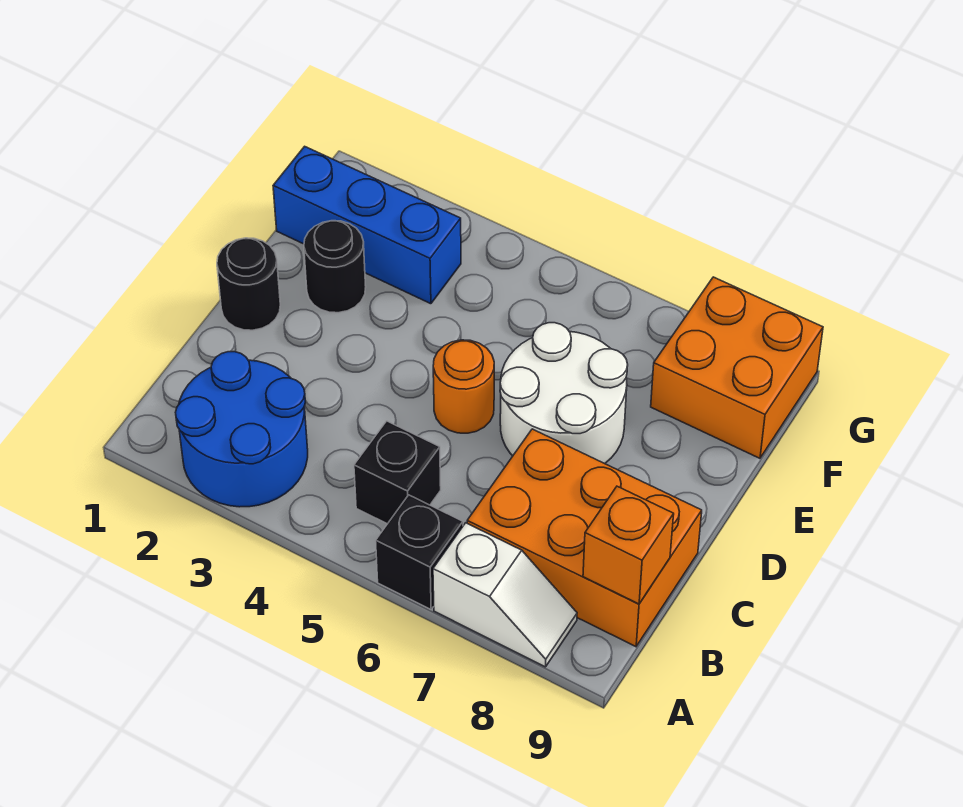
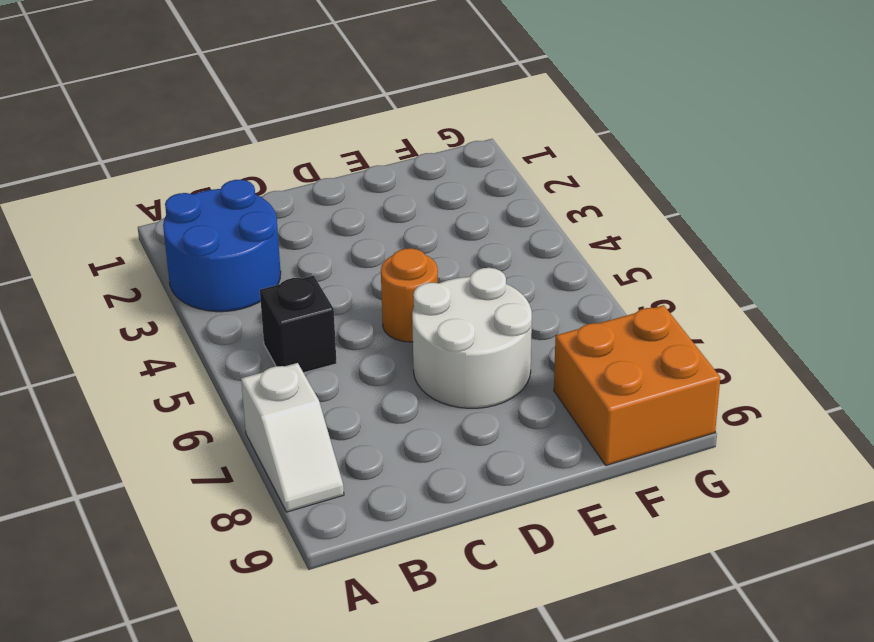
none -> black 1x1 brick [376,495,463,609]
none -> orange 2x3 brick [467,429,702,647]
none -> black 1x1 round brick [217,238,280,330]

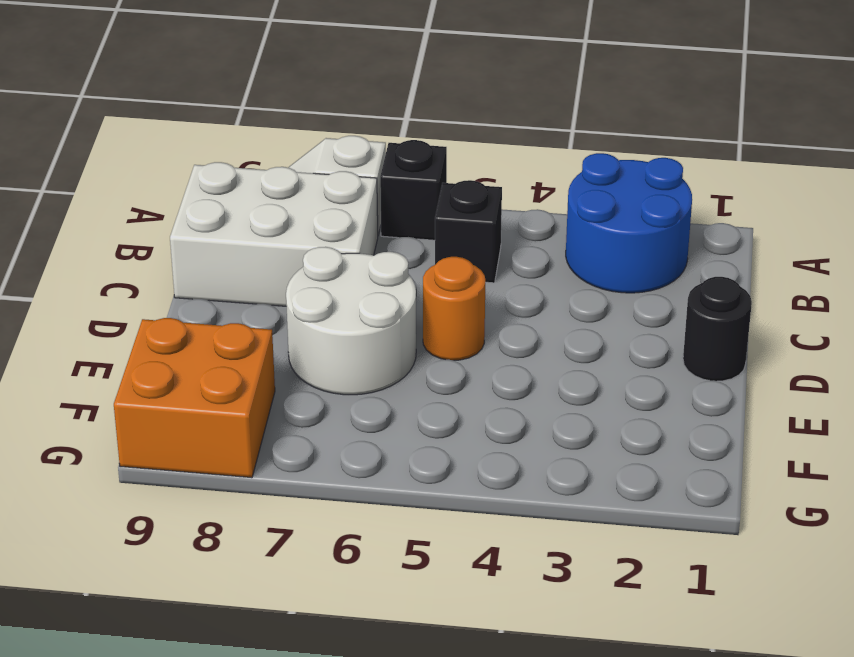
white 2x3 brick [170,162,378,306] -> orange 2x3 brick [467,429,702,647]
none -> black 1x1 round brick [304,221,366,313]
none -> blue 1x3 brick [273,146,461,304]
none -> orange 1x1 brick [583,486,674,604]

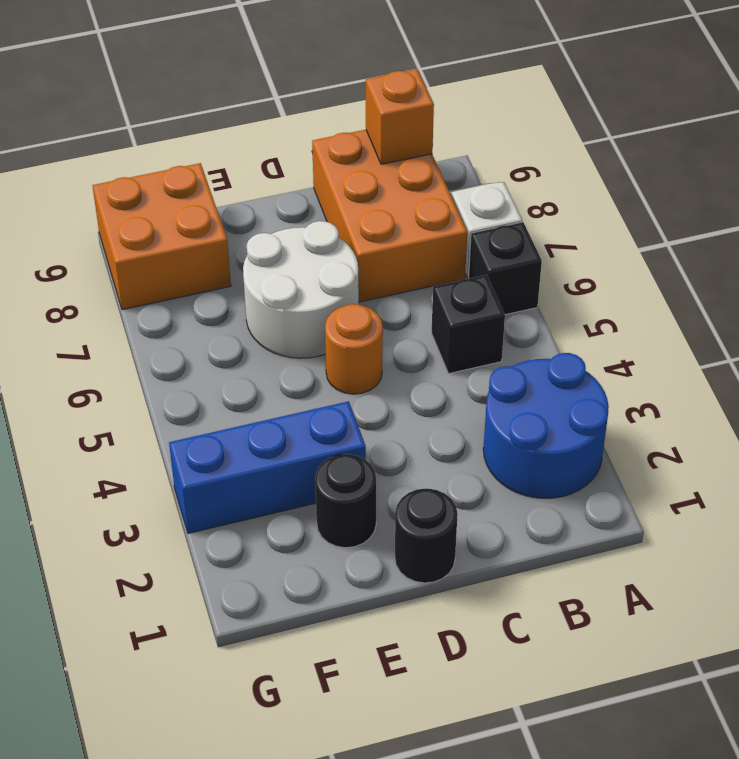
blue 1x3 brick [169,401,366,533] -> blue 1x3 brick turned to [273,146,461,304]

